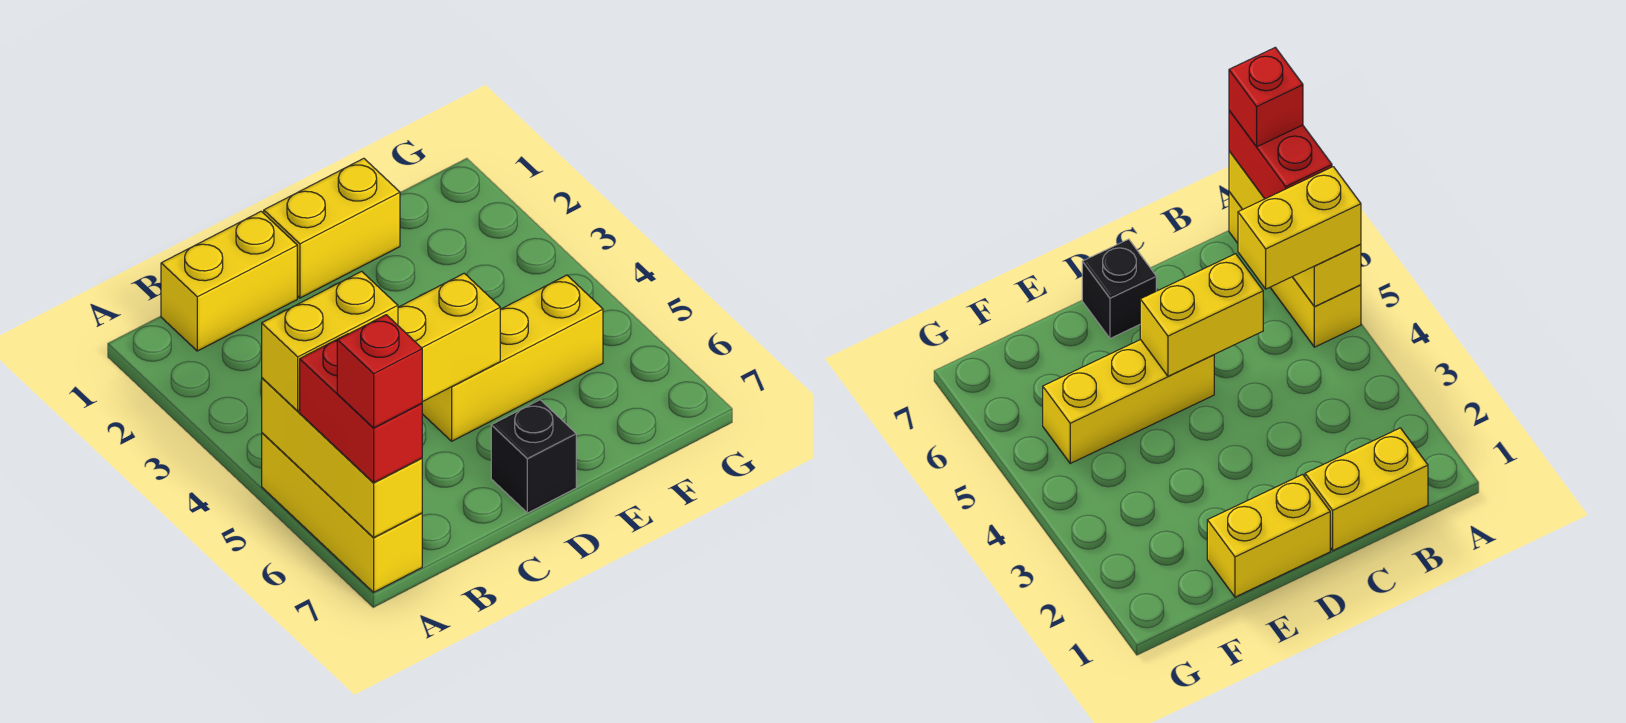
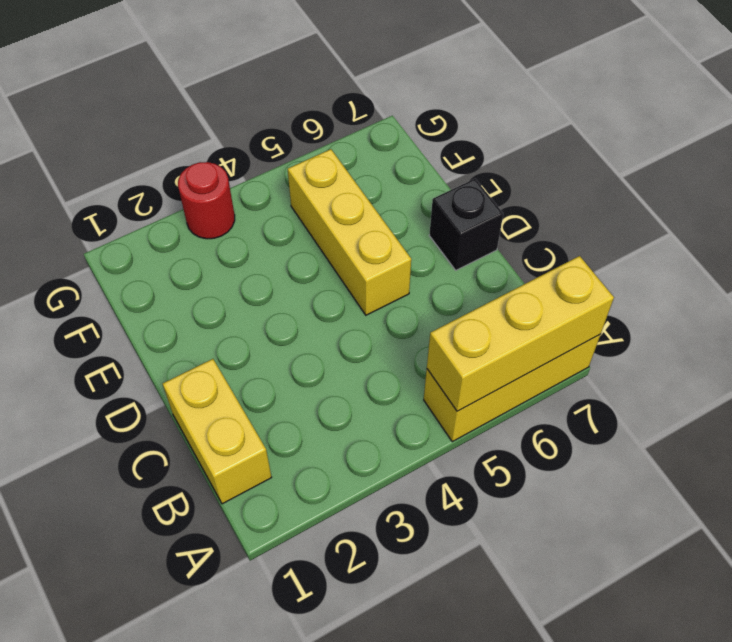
red 1x1 round brick [178,162,235,239] -> none
none -> yellow 1x2 brick [264,158,400,298]
none -> yellow 1x2 brick [398,273,500,402]

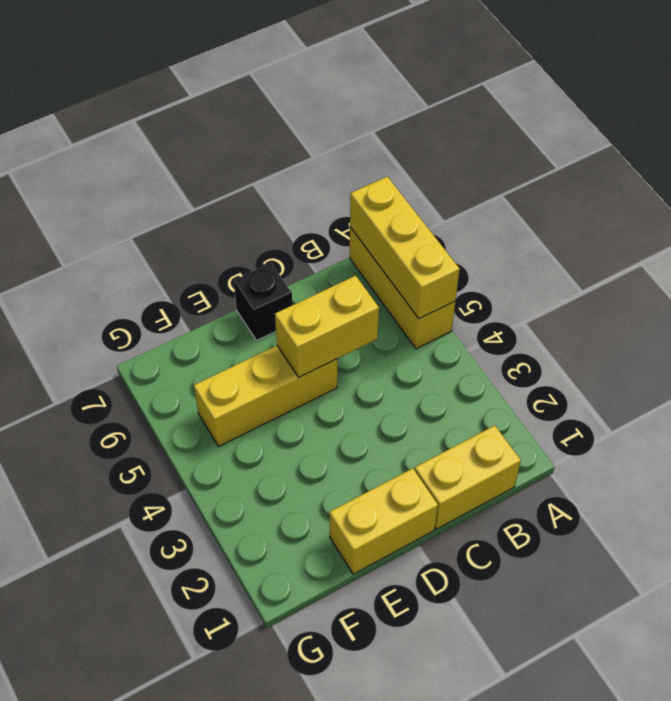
none -> yellow 1x2 brick [262,271,398,411]
none -> red 1x2 brick [300,334,422,483]

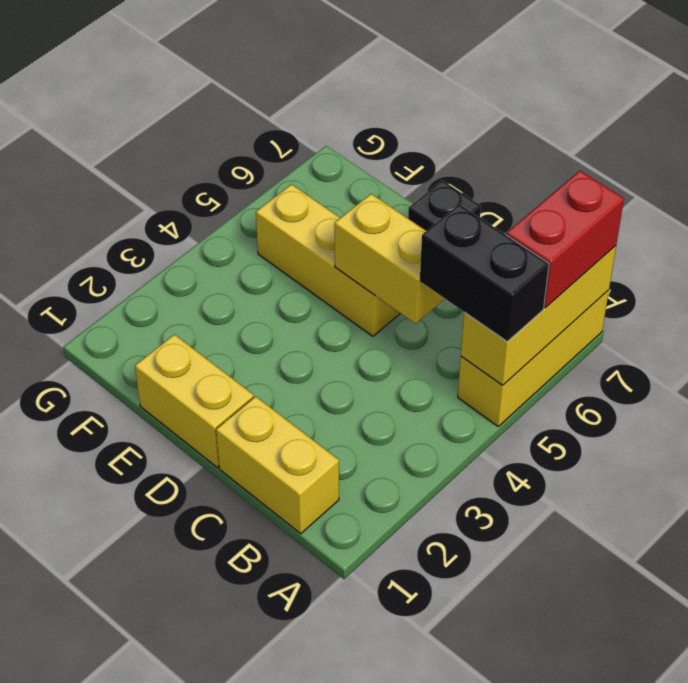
black 1x2 brick [420,204,549,342] -> yellow 1x2 brick [262,271,398,411]
none -> red 1x1 brick [337,315,422,428]

